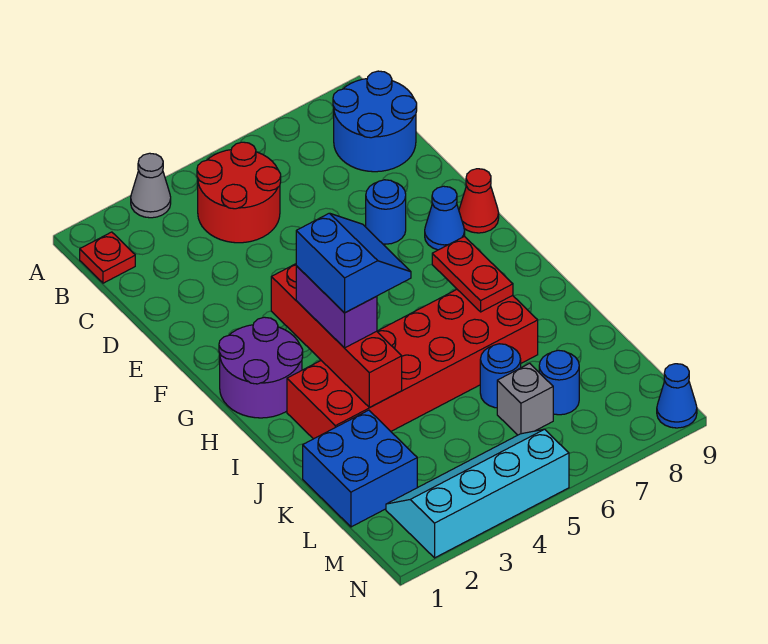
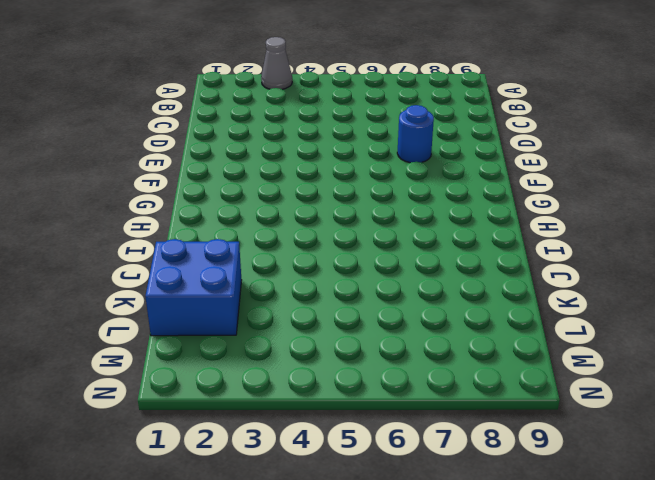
none -> red 1x1 plate [80,232,135,283]
none -> red 2x2 round brick [197,142,281,243]
none -> blue 2x2 round brick [333,71,417,172]

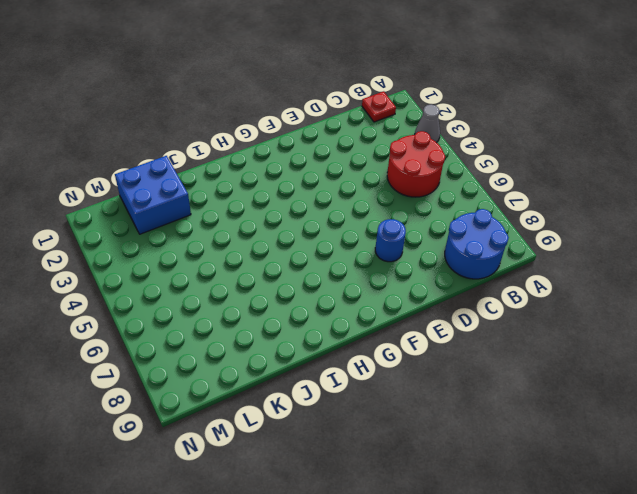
none -> blue 1x1 cone [425,186,465,250]
none -> red 1x1 cone [459,169,499,233]
none -> purple 2x2 round brick [219,317,303,418]

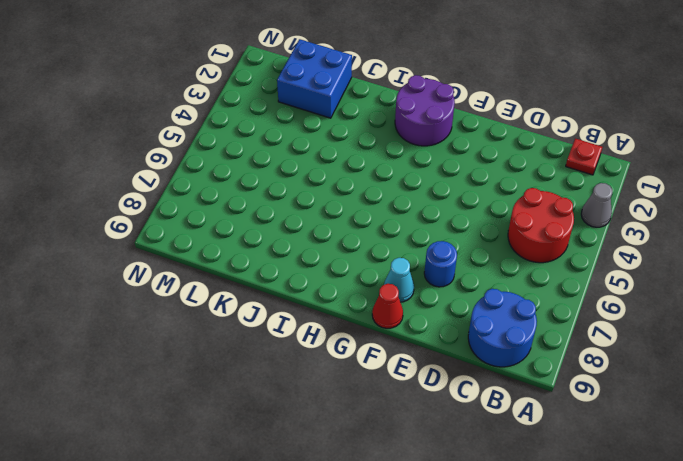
cyan 1x1 cone [384,258,414,302] -> blue 1x1 cone [425,186,465,250]
none -> red 2x6 brick [287,290,538,439]
none -> blue 1x1 round brick [480,344,521,408]
none -> grey 1x1 brick [497,363,553,435]

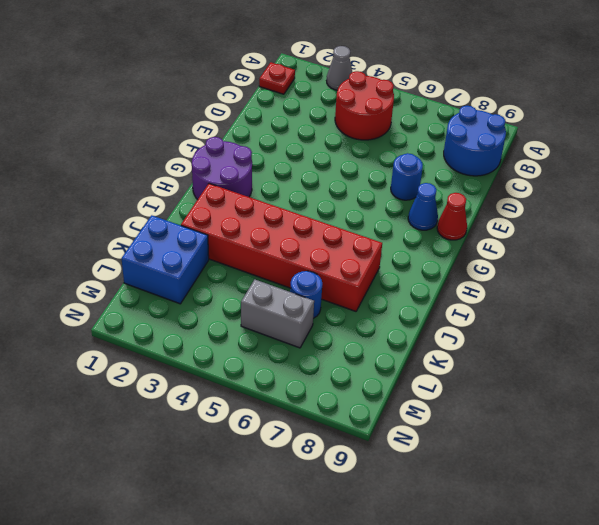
grey 1x2 brick [241,279,314,348] -> grey 1x1 brick [497,363,553,435]
none -> blue 1x1 round brick [539,350,579,415]
none -> cyan 2x4 slope [386,429,569,558]
none -> blue 1x1 cone [657,364,697,428]

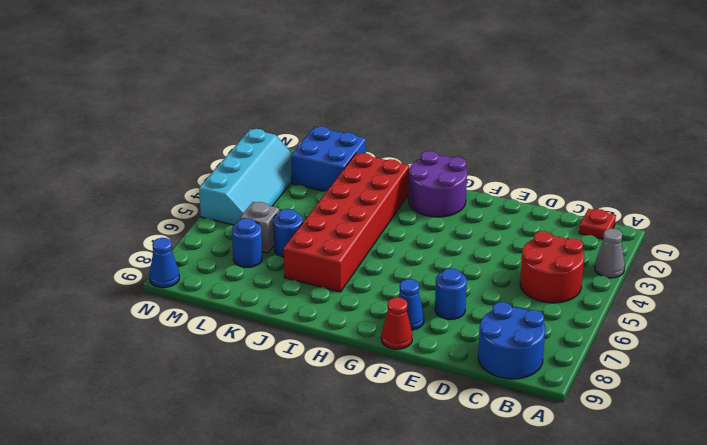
none -> red 1x4 brick [271,264,402,407]
none -> red 1x2 plate [432,236,513,312]
none -> purple 1x2 brick [296,266,377,348]

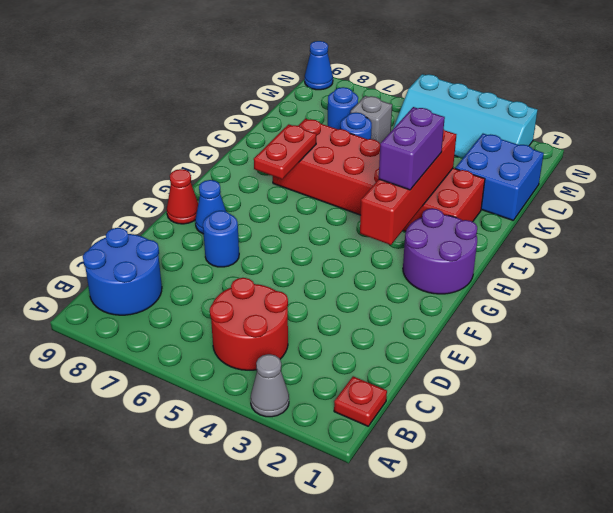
none -> blue 2x2 slope [296,213,411,313]

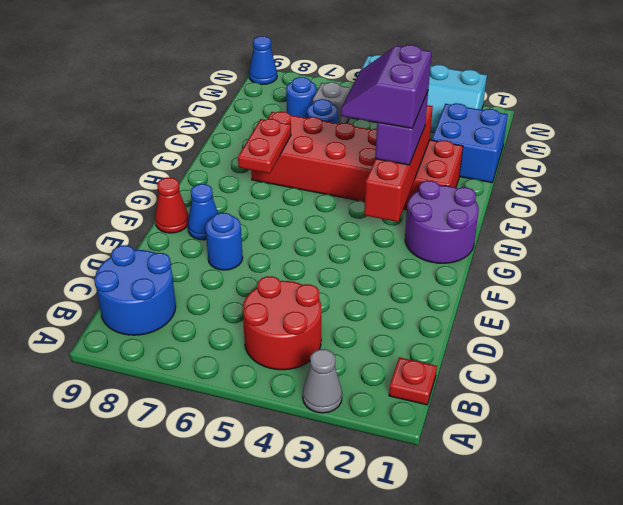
purple 2x2 slope [341,45,432,128] -> blue 2x2 slope [296,213,411,313]

